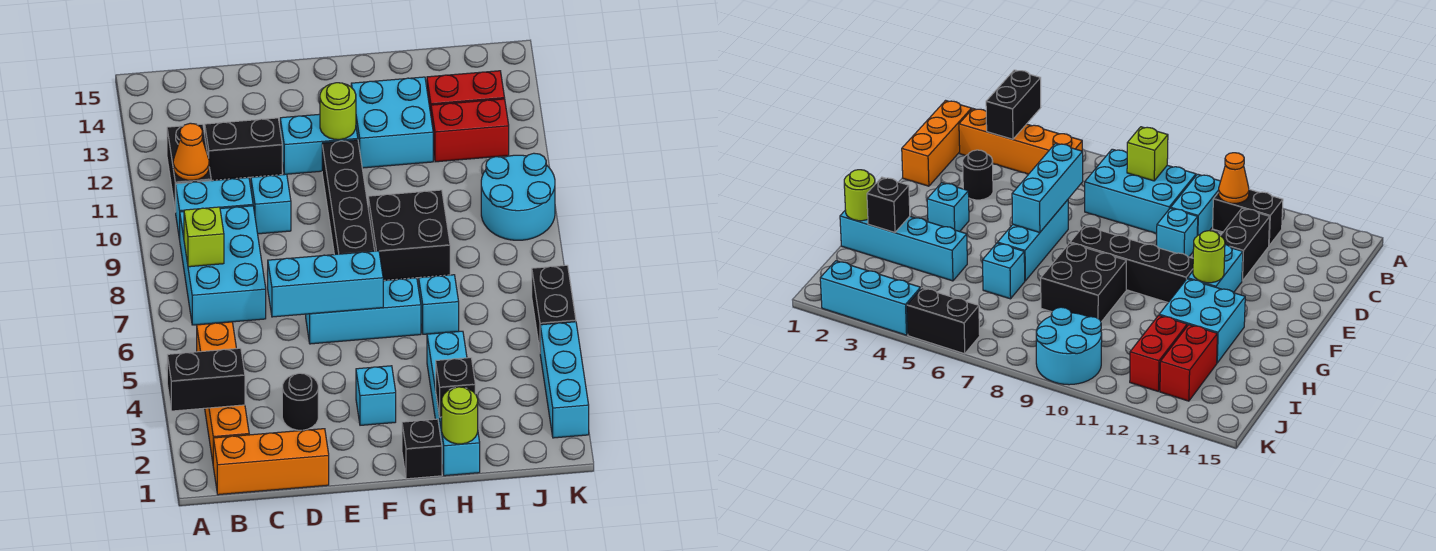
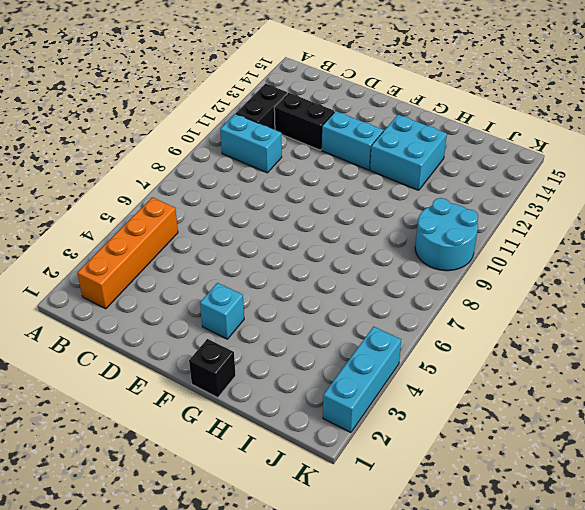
none -> orange 1x3 brick [213,429,329,495]
none -> cyan 2x3 brick [180,206,266,325]
none -> black 1x1 round brick [282,373,318,430]

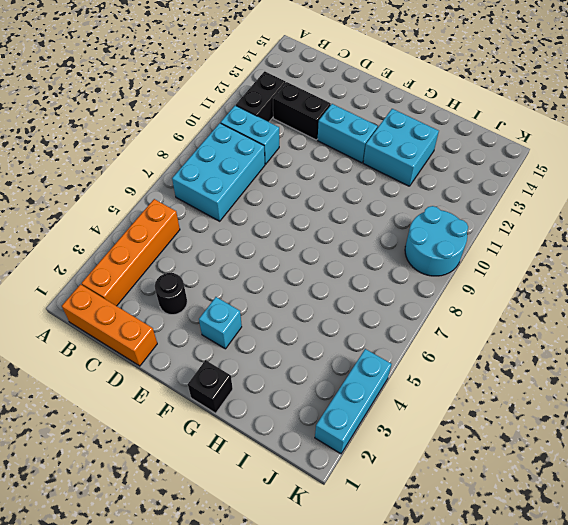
none -> cyan 1x1 brick [251,174,291,234]
none -> cyan 1x3 brick [306,278,421,344]
none -> black 1x4 brick [322,140,375,255]

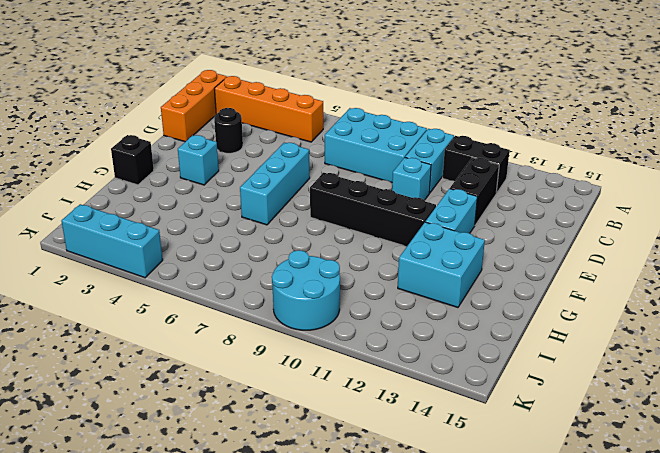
none -> black 2x2 brick [368,190,450,281]
none -> cyan 1x4 brick [427,331,480,476]
none -> cyan 1x1 brick [419,275,459,334]

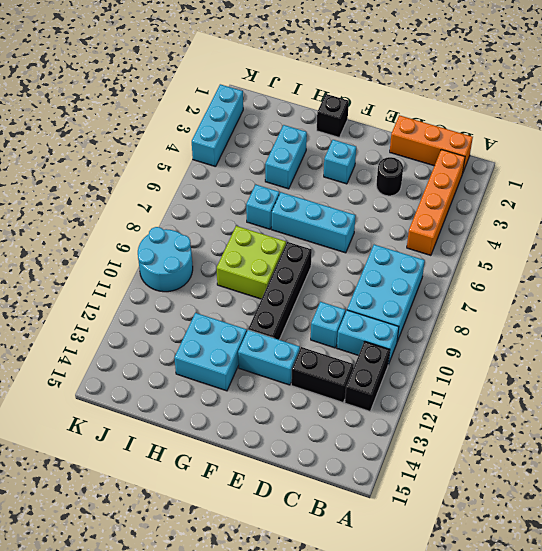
lime 2x2 brick [217,226,286,299] -> black 2x2 brick [368,190,450,281]
cyan 1x2 brick [265,125,307,189] -> cyan 1x4 brick [427,331,480,476]
none -> red 1x2 brick [431,99,509,162]
none -> red 1x2 brick [427,71,505,113]
none -> black 1x2 brick [532,265,576,350]

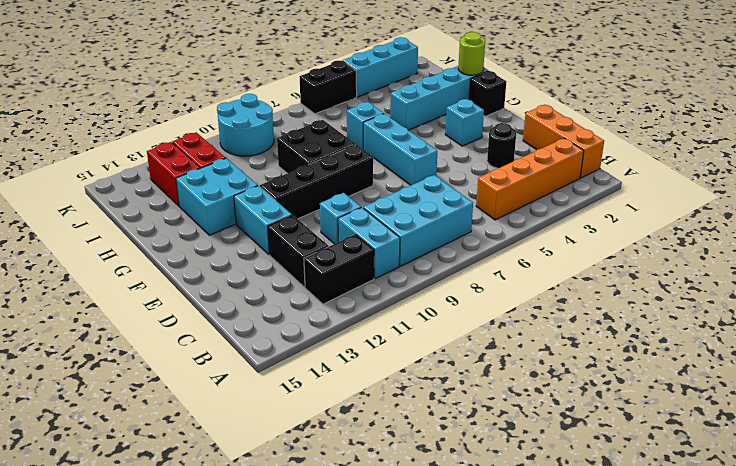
none -> black 1x2 brick [167,348,245,411]
none -> lime 1x1 brick [184,207,224,267]
none -> orange 1x1 cone [173,123,209,181]

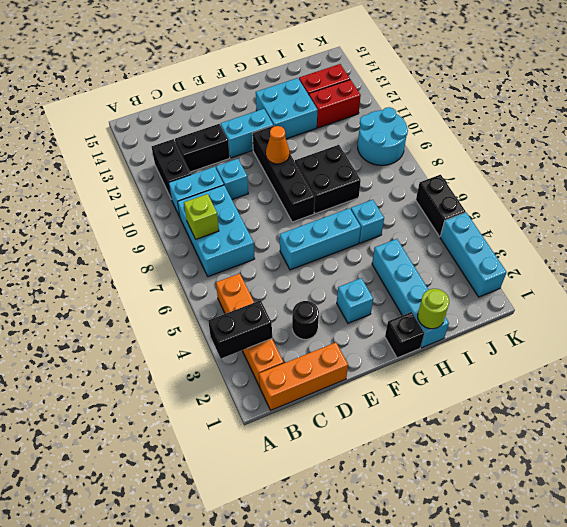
orange 1x1 cone [266,126,290,164] -> orange 1x1 cone moved to [173,123,209,181]
none -> cyan 1x3 brick [268,251,383,317]
none -> lime 1x1 round brick [320,83,356,140]
none -> black 1x1 brick [436,358,475,417]

